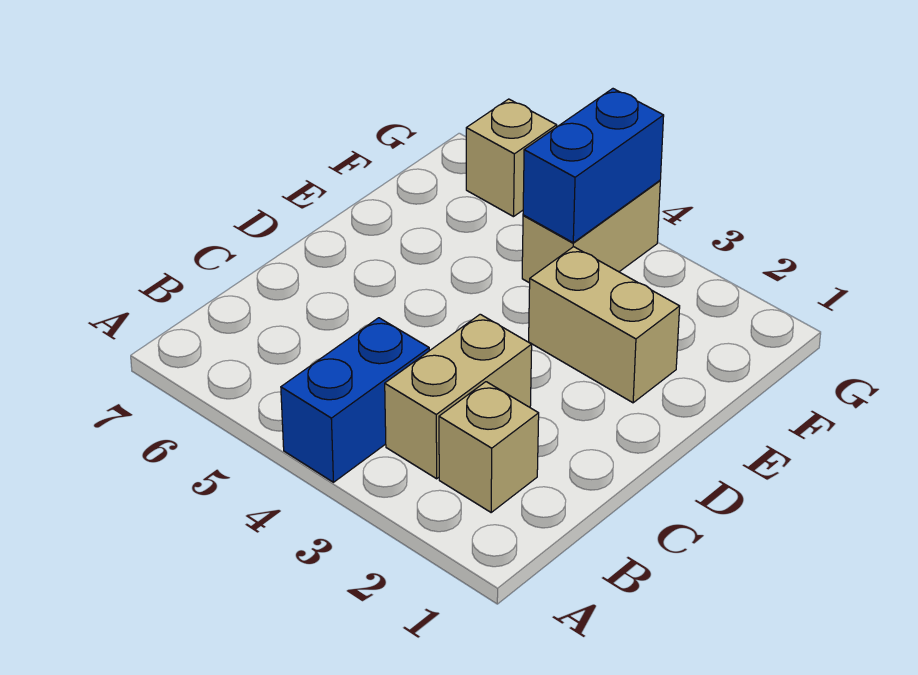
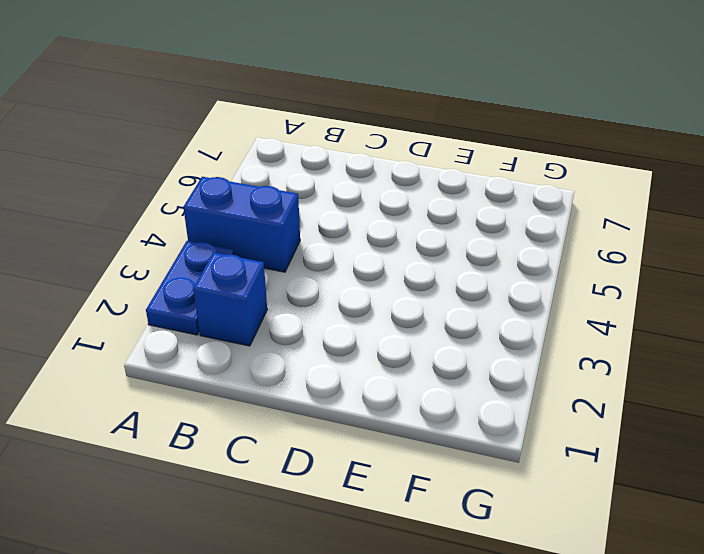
blue 1x2 plate [146,241,234,335] -> none
blue 1x1 brick [193,253,267,346] -> tan 1x1 brick [439,382,539,512]
none -> tan 1x2 brick [385,314,532,479]
none -> tan 1x2 brick [529,247,680,403]

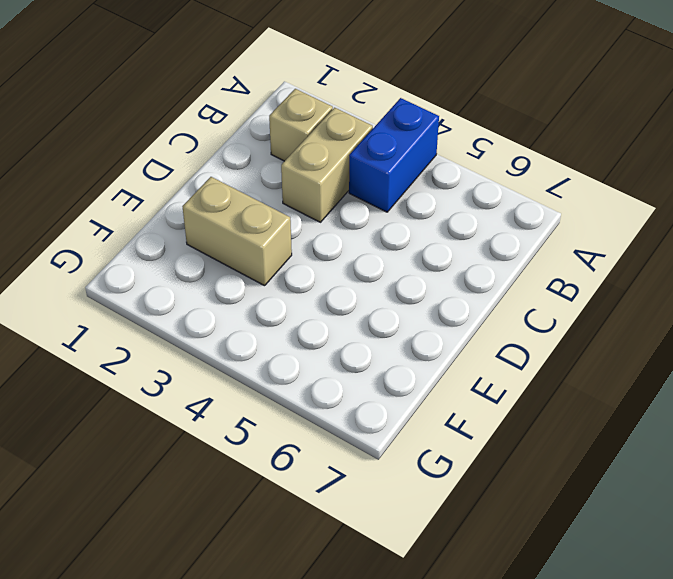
none -> tan 1x2 brick [522,181,660,283]
none -> tan 1x1 brick [466,99,557,217]

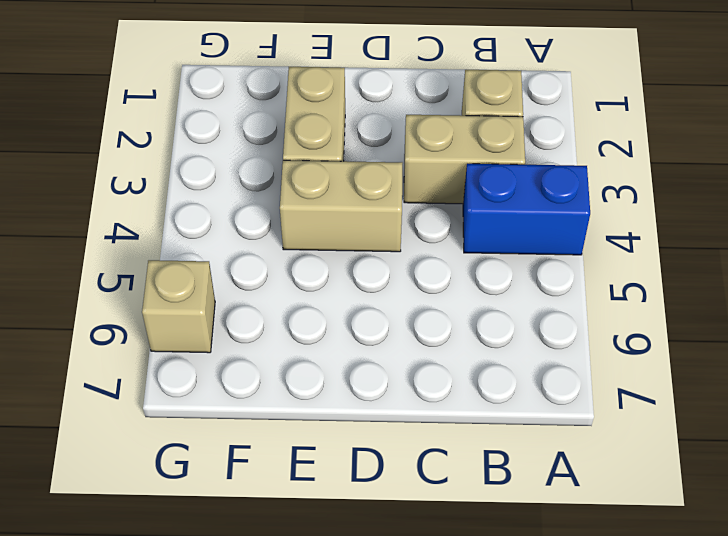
tan 1x2 brick [280,160,403,252] -> tan 1x2 brick moved to [522,181,660,283]
none -> blue 1x2 brick [523,89,664,243]

